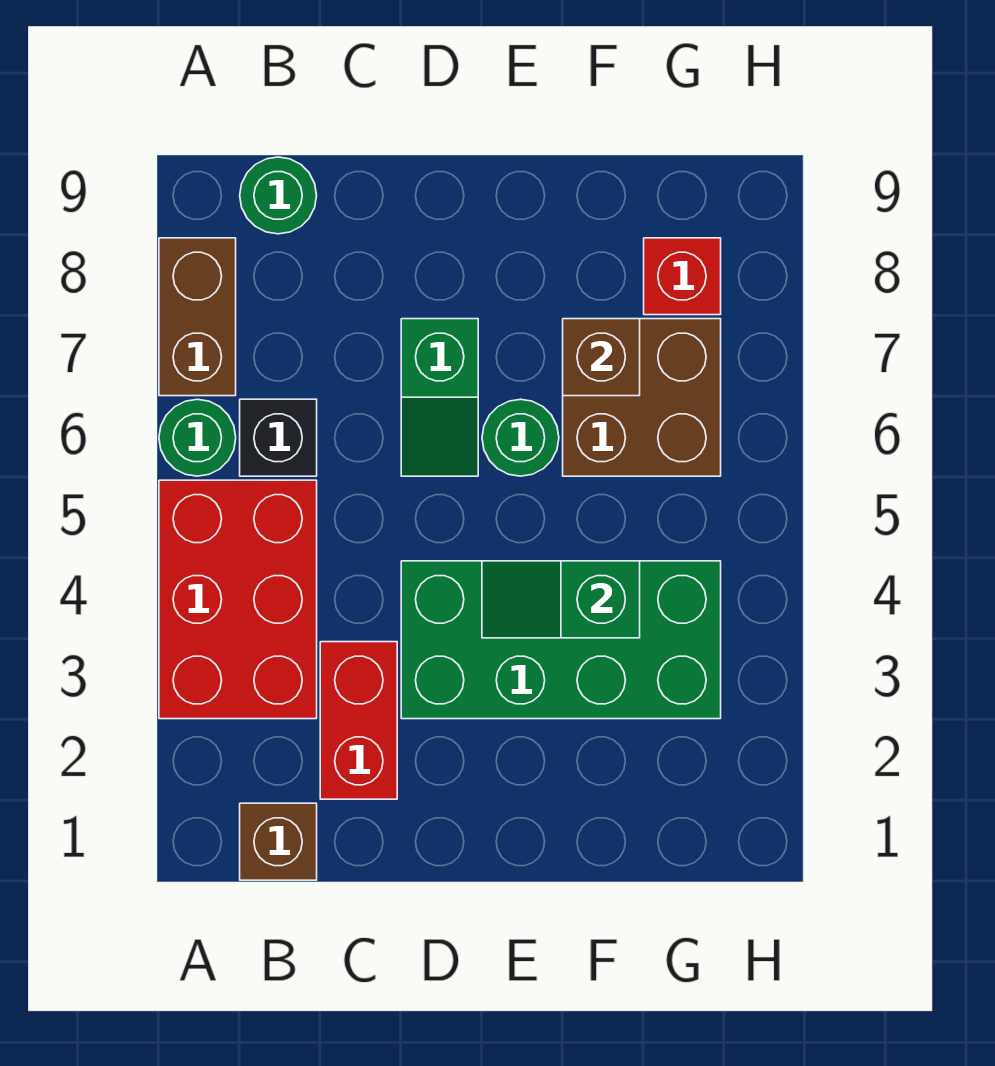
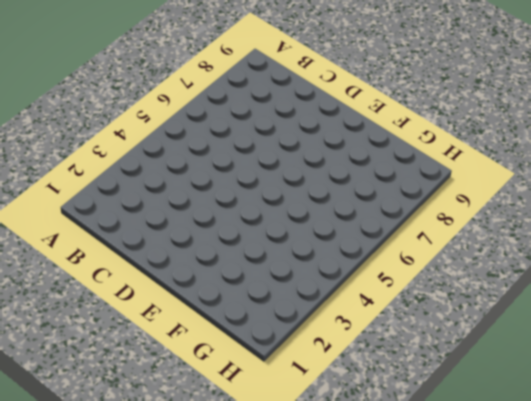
none -> red 2x3 brick [159,480,317,719]
none -> green 1x1 round brick [159,399,236,476]
none -> brown 1x2 brick [159,238,236,396]

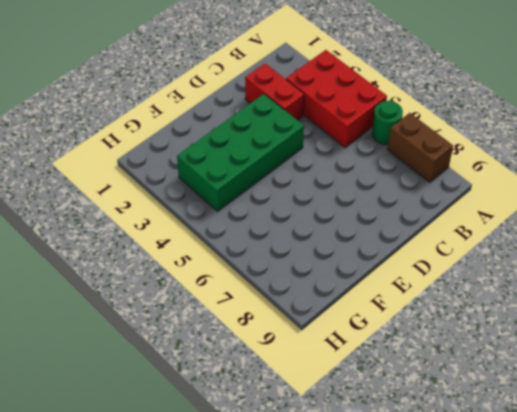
none -> brown 1x1 brick [240,803,317,880]
none -> black 1x1 brick [240,399,317,476]
none -> green 1x1 round brick [240,157,317,234]

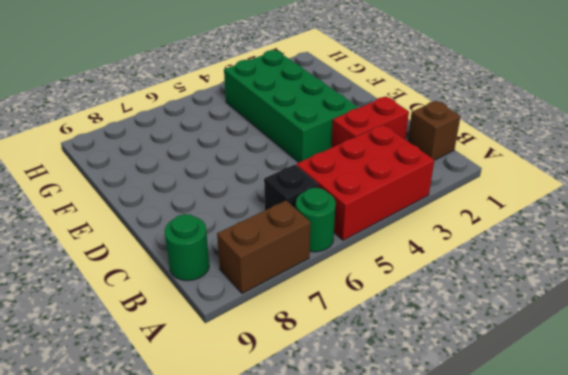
none -> green 1x2 slope [401,319,478,476]
none -> green 1x1 round brick [482,399,559,476]
none -> brown 2x2 brick [563,319,721,476]

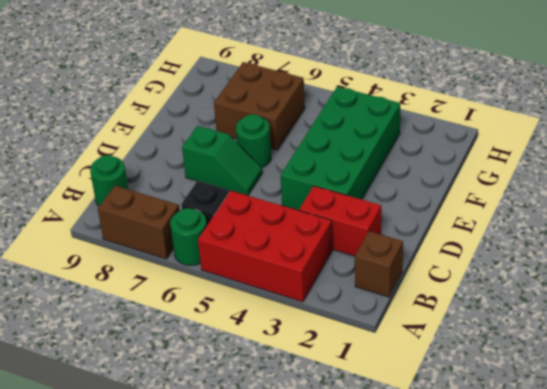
none -> red 1x1 brick [644,238,721,315]
none -> green 1x2 slope [482,561,640,638]
none -> brown 1x1 brick [563,319,640,396]

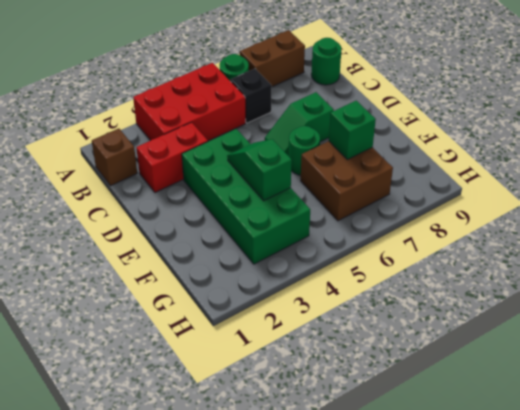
green 1x1 brick [329,101,376,160] -> brown 1x1 brick [563,319,640,396]
none -> red 1x1 brick [644,238,721,315]

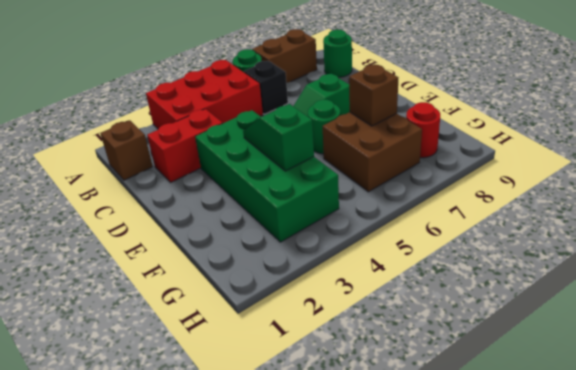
red 1x1 round brick [406,102,440,158] -> red 1x1 brick [644,238,721,315]

